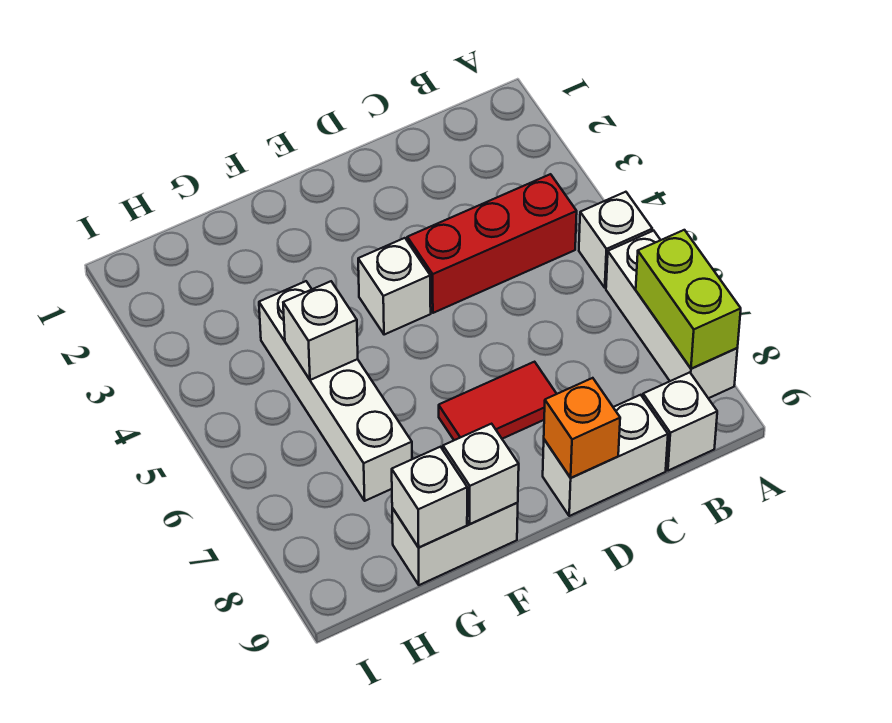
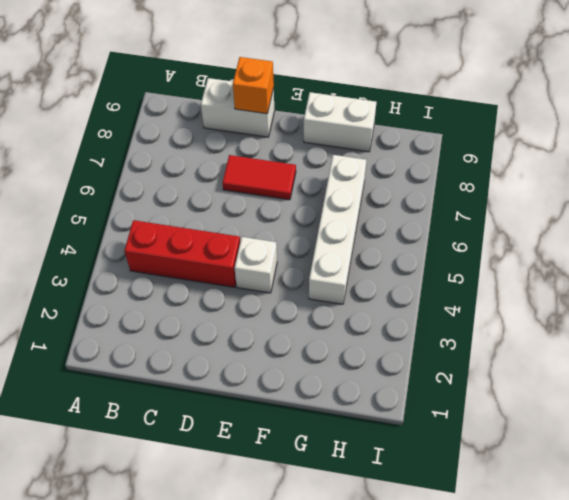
none -> white 1x1 brick [579,192,652,288]
none -> white 1x3 brick [606,231,737,398]
none -> white 1x1 brick [643,372,717,471]

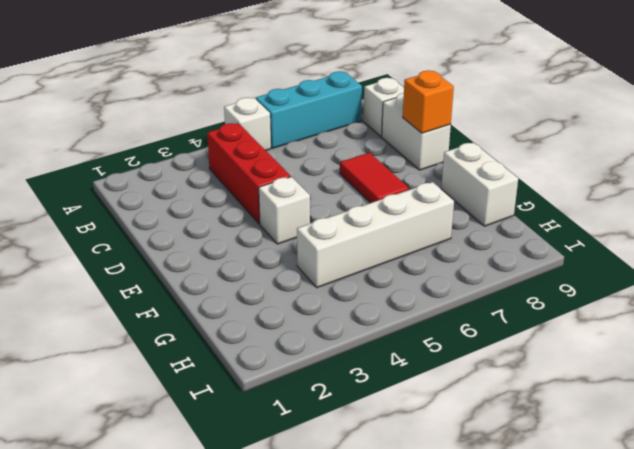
cyan 1x3 brick [256,71,362,148] -> white 1x3 brick [606,231,737,398]
none -> lime 1x2 brick [636,230,741,369]
none -> white 1x1 brick [443,424,519,524]
none -> white 1x1 brick [283,281,358,380]

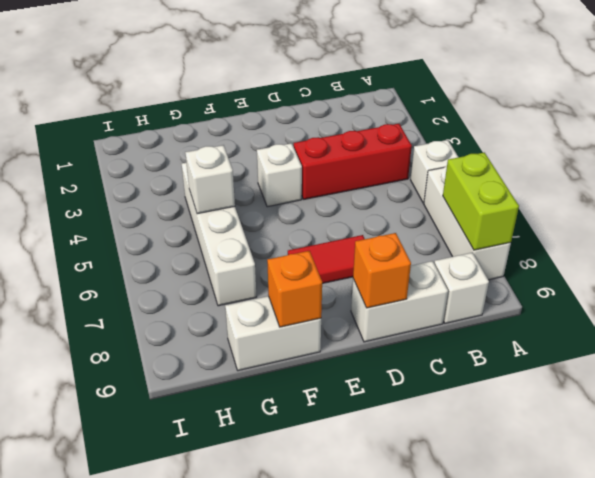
orange 1x1 brick [267,251,322,327] -> white 1x1 brick [443,424,519,524]
none -> white 1x1 brick [392,447,467,548]

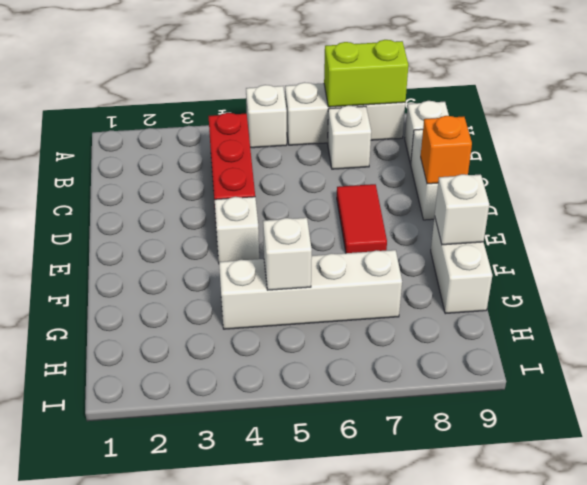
white 1x1 brick [328,105,371,169] -> white 1x1 brick moved to [392,447,467,548]

